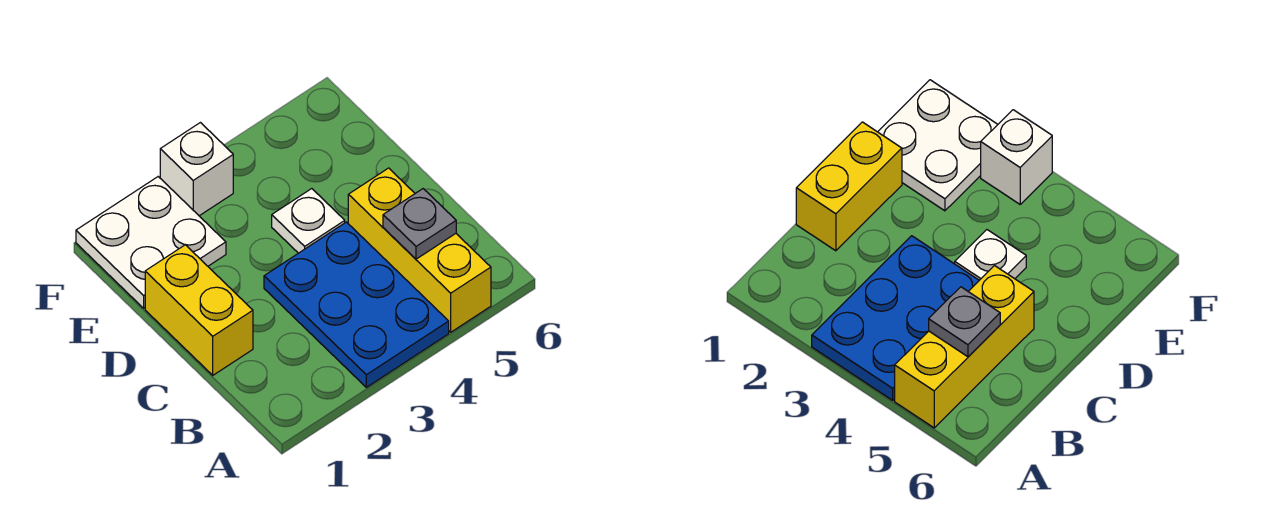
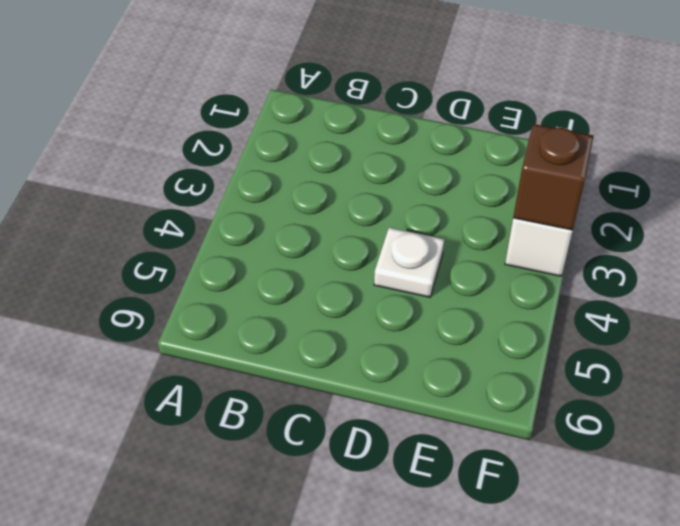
brown 1x1 brick [513,124,594,230] -> none
none -> blue 2x3 plate [264,222,449,387]
none -> yellow 1x3 brick [348,168,491,332]

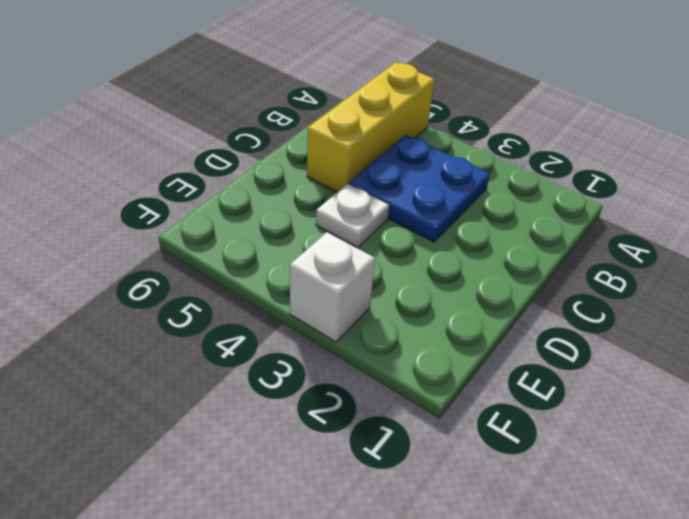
blue 2x2 plate [349,135,490,242] -> blue 2x3 plate [264,222,449,387]
none -> yellow 1x2 brick [145,245,253,375]
none -> white 2x2 plate [76,177,226,308]

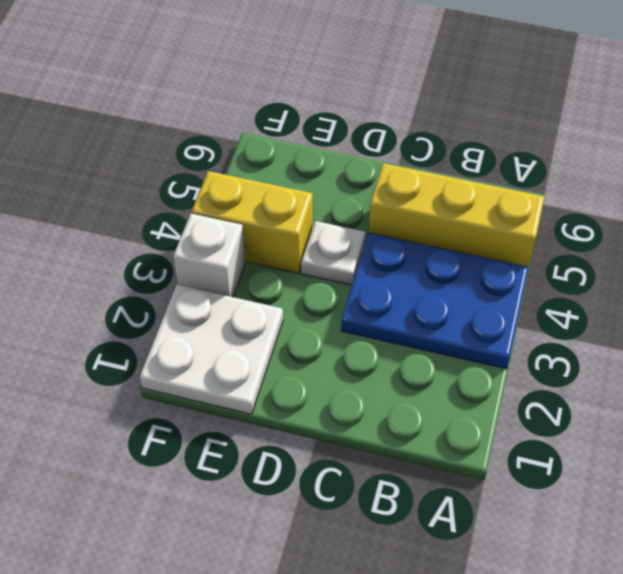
yellow 1x2 brick [192,171,313,273] -> yellow 1x2 brick moved to [145,245,253,375]
none -> grey 1x1 plate [383,189,456,259]

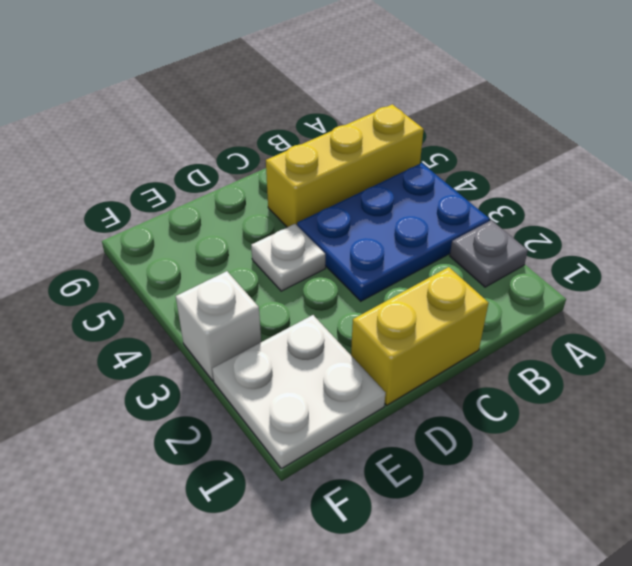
grey 1x1 plate [450,220,528,287] -> grey 1x1 plate moved to [383,189,456,259]

